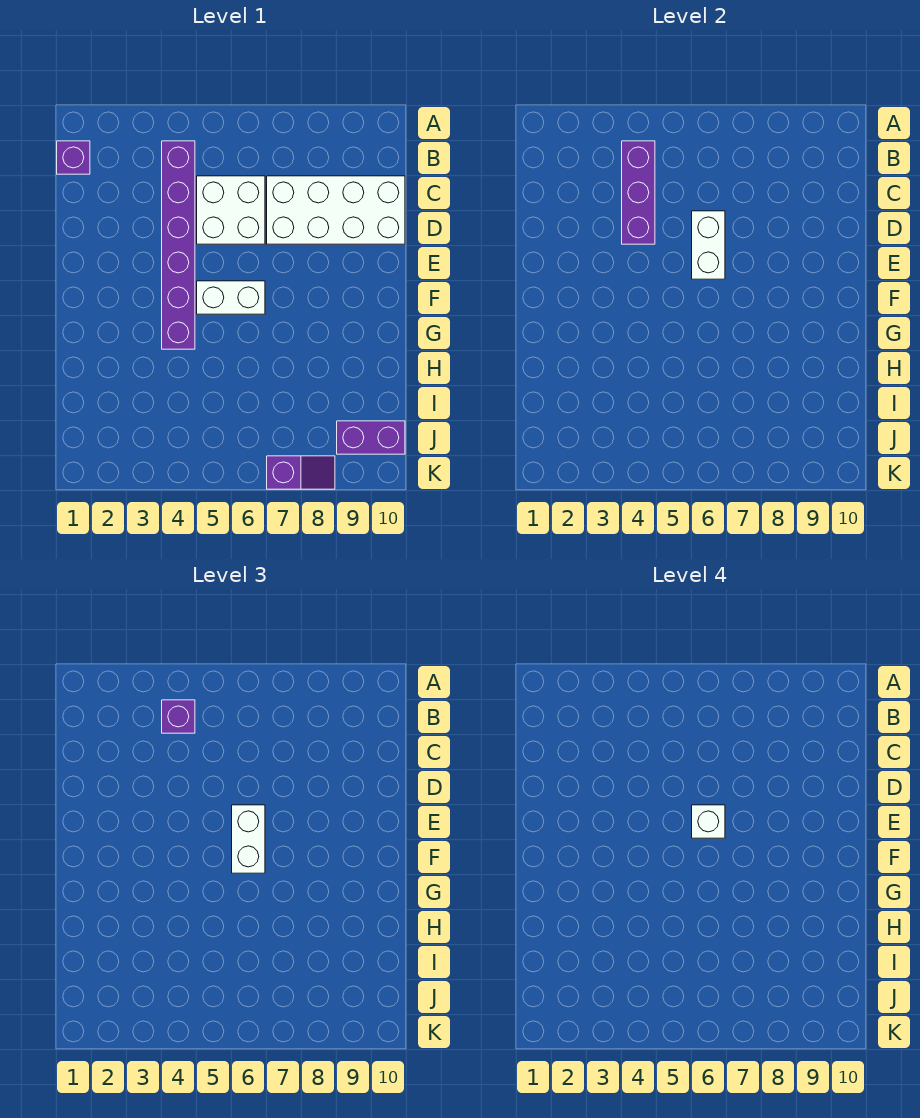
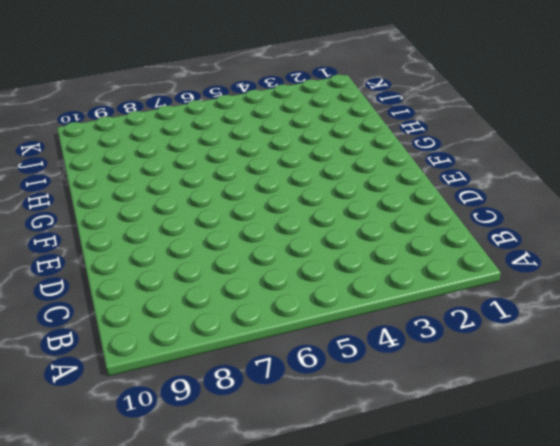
none -> purple 1x1 brick [57,141,90,174]
none -> purple 1x6 brick [162,141,195,349]
none -> white 2x2 brick [197,176,265,244]

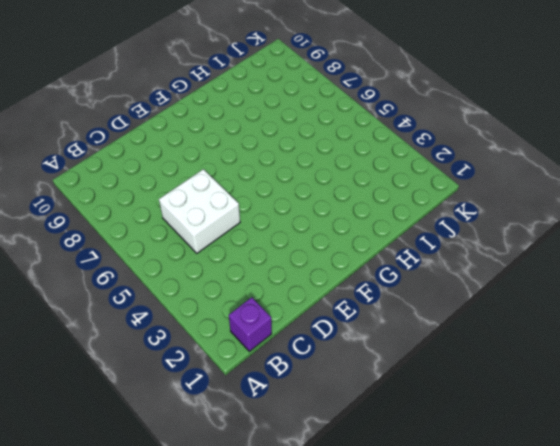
none -> purple 1x6 brick [162,141,195,349]
none -> white 2x4 brick [267,176,405,244]
none -> white 1x2 brick [197,281,265,314]

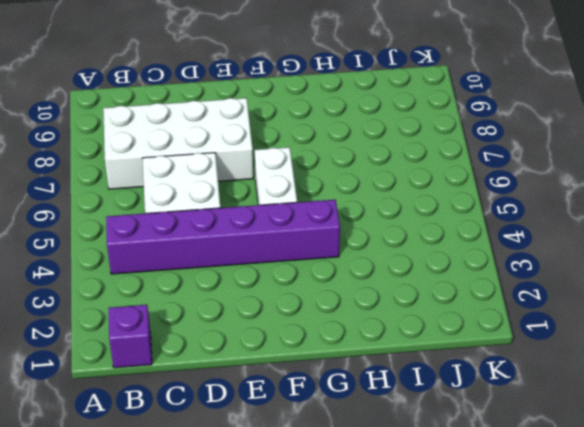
white 2x4 brick [103,98,253,189] -> white 2x4 brick turned to [267,176,405,244]
none -> purple 1x2 brick [337,421,405,454]
none -> purple 1x2 slope [267,456,335,489]
none -> purple 1x3 brick [622,141,655,244]

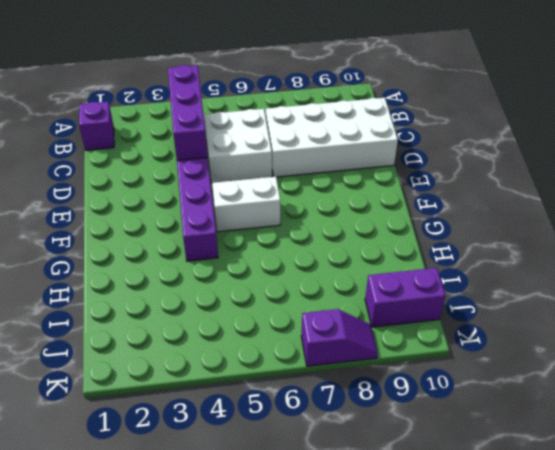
none -> white 1x2 brick [692,211,725,279]
none -> purple 1x1 brick [162,700,195,733]
none -> white 1x2 brick [232,805,265,873]

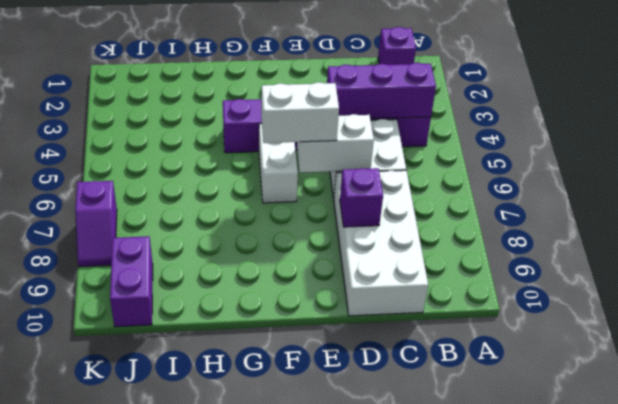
purple 1x1 brick [340,168,383,227] -> purple 1x1 brick moved to [162,700,195,733]
none -> white 1x1 brick [692,805,725,838]

